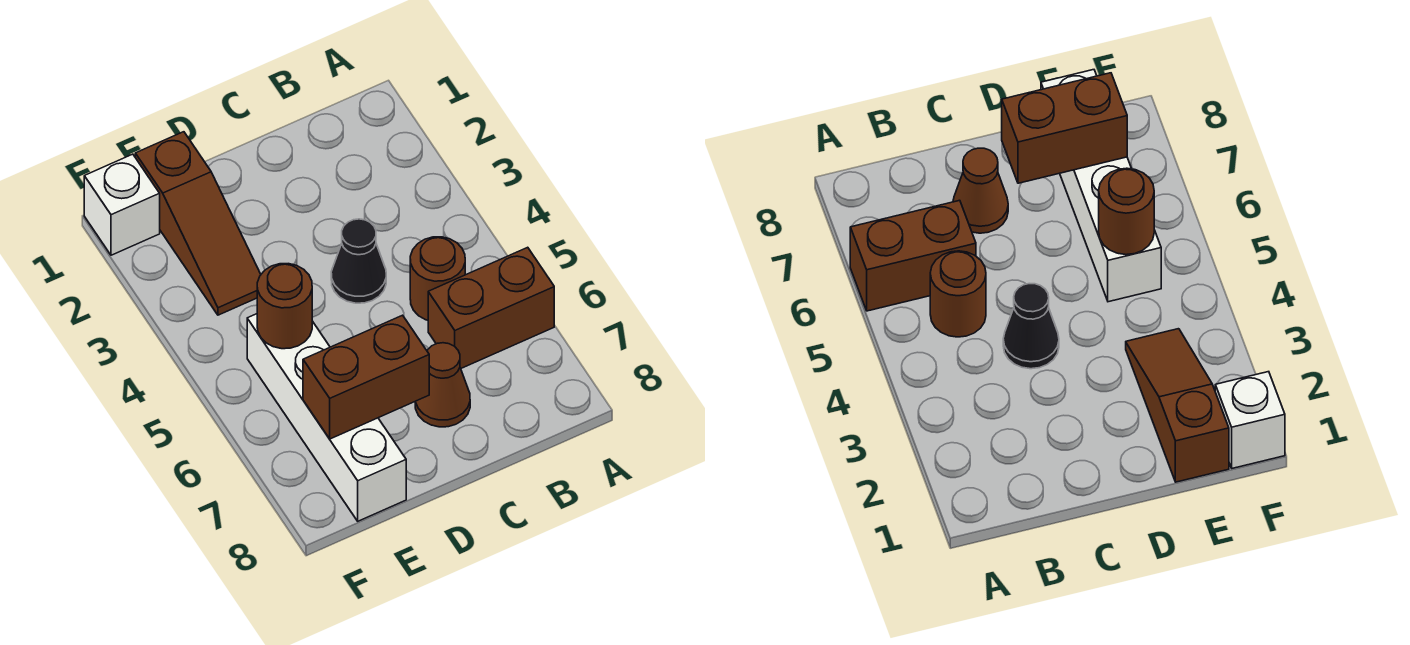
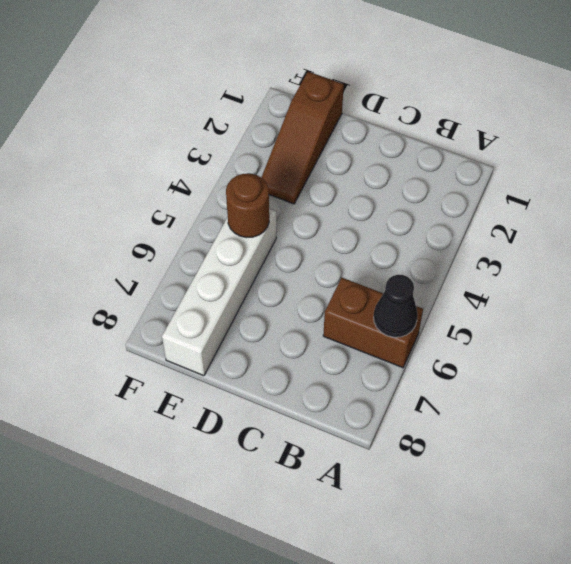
black 1x1 cone [374,275,418,337] -> black 1x1 cone moved to [331,219,386,303]
none -> brown 1x1 round brick [410,237,465,320]
none -> brown 1x1 cone [415,343,470,427]

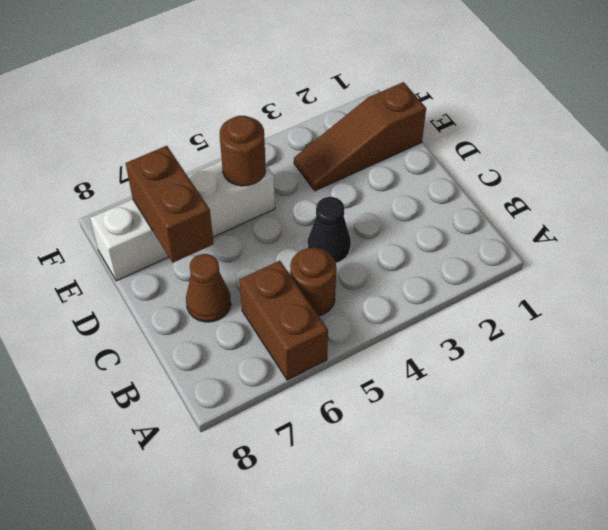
none -> white 1x1 brick [84,154,160,255]

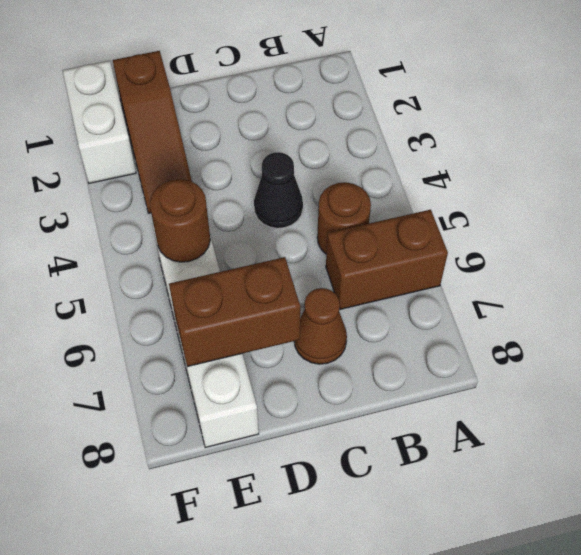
white 1x2 brick [62,61,136,183] -> white 1x1 brick [84,154,160,255]

